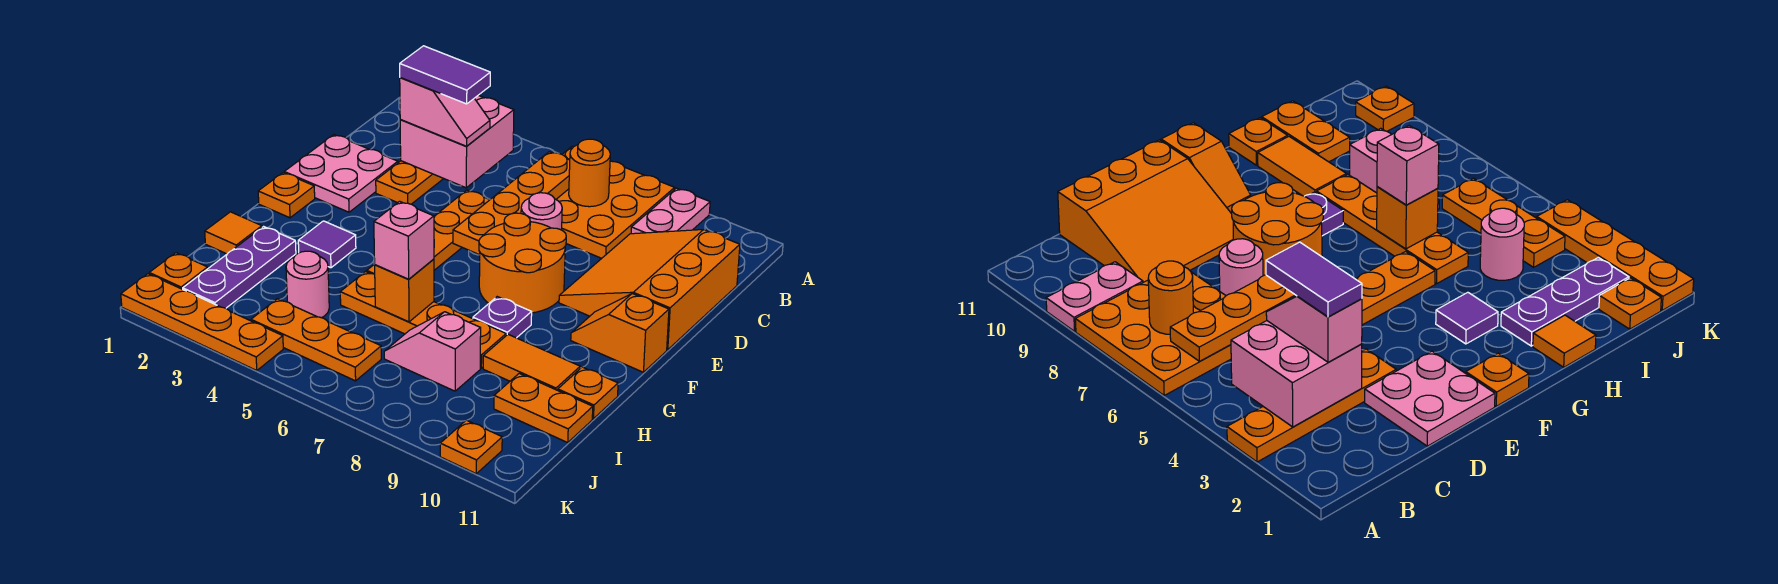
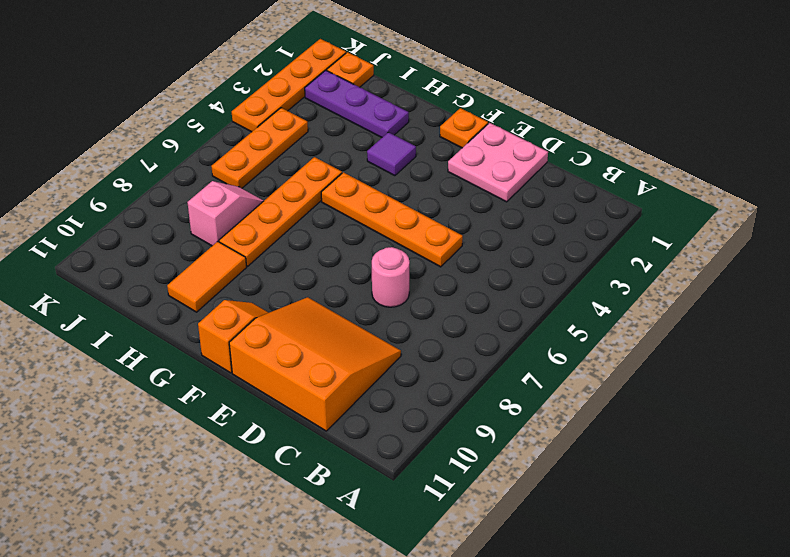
none -> orange 1x4 plate [376,161,443,204]
none -> orange 3x3 plate [556,146,675,258]
none -> pink 1x2 plate [631,188,710,234]
none -> orange 2x2 round brick [479,213,566,313]

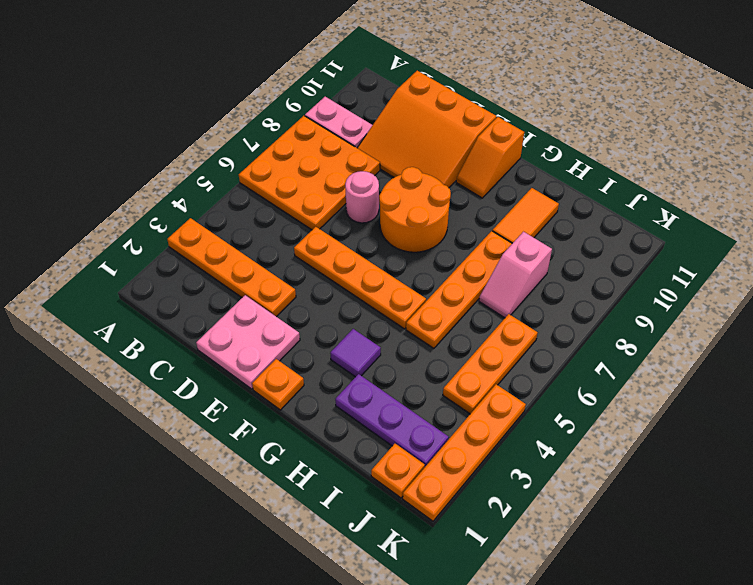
none -> purple 1x1 plate [473,297,532,338]
none -> orange 1x1 tile [205,212,262,254]
none -> orange 1x1 plate [558,367,618,419]
none -> pink 1x1 round brick [286,251,329,318]

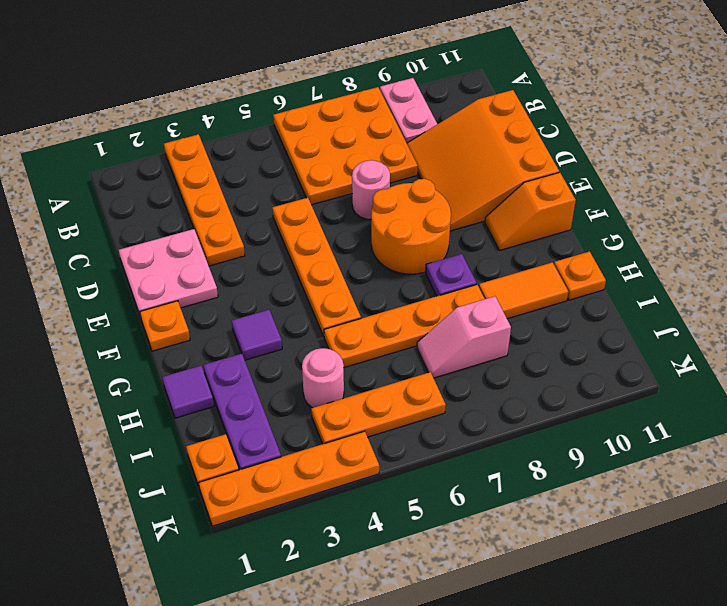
purple 1x1 tile [162,366,214,418] -> orange 1x1 tile [205,212,262,254]
none -> orange 1x2 plate [494,373,593,443]
none -> orange 1x1 plate [440,420,502,474]
none -> pink 2x2 brick [400,95,514,188]
none -> orange 1x4 plate [453,152,570,255]

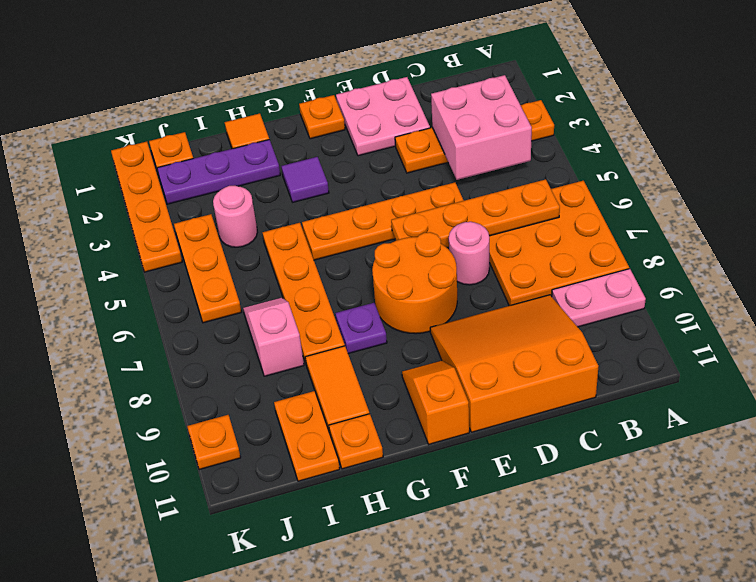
none -> orange 1x1 round brick [569,139,610,207]
none -> orange 1x1 brick [375,259,434,322]
none -> pink 1x2 slope [400,78,490,146]
none -> pink 1x1 brick [374,201,434,279]

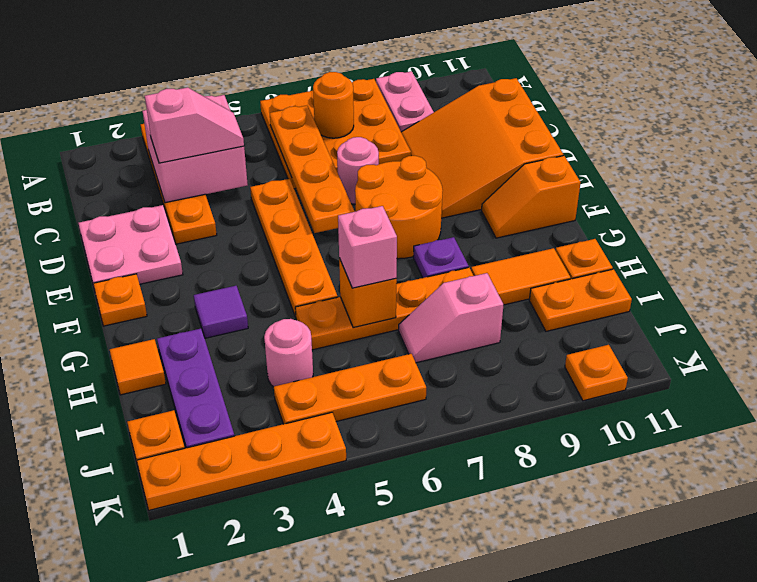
none -> purple 1x2 tile [400,46,490,104]

